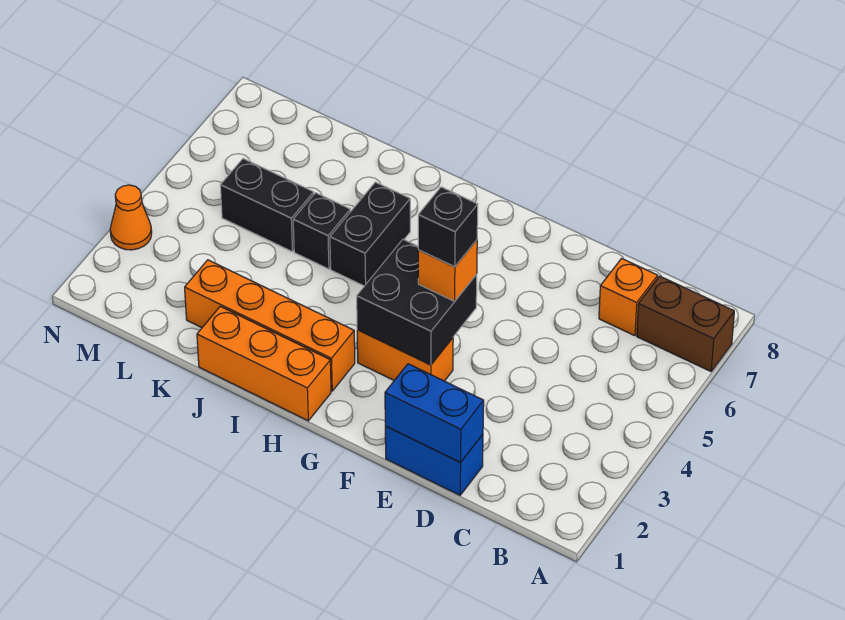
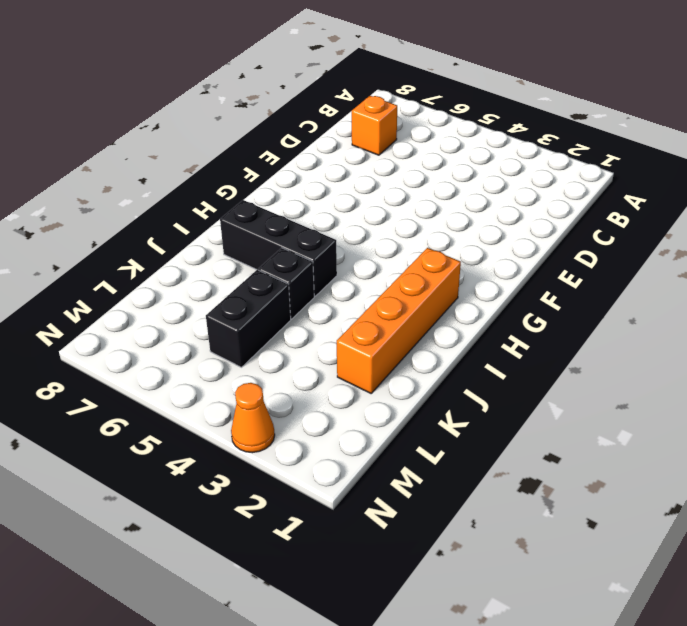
black 1x3 brick [220,200,337,296] -> black 1x2 brick [330,182,410,286]
none -> brown 1x2 brick [637,276,734,371]
none -> blue 1x2 brick [385,426,483,495]
none -> orange 1x2 brick [357,330,453,381]

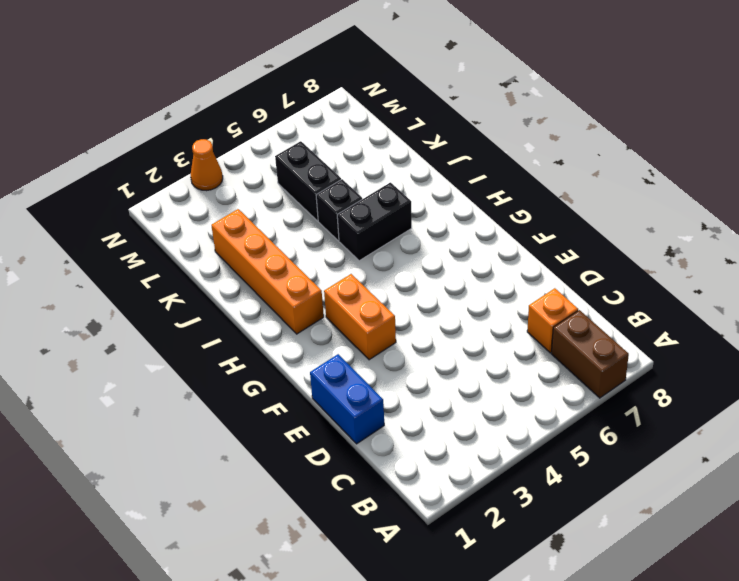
none -> orange 1x3 brick [197,306,331,421]
none -> blue 1x2 brick [385,364,484,463]
none -> black 2x2 brick [357,239,477,365]

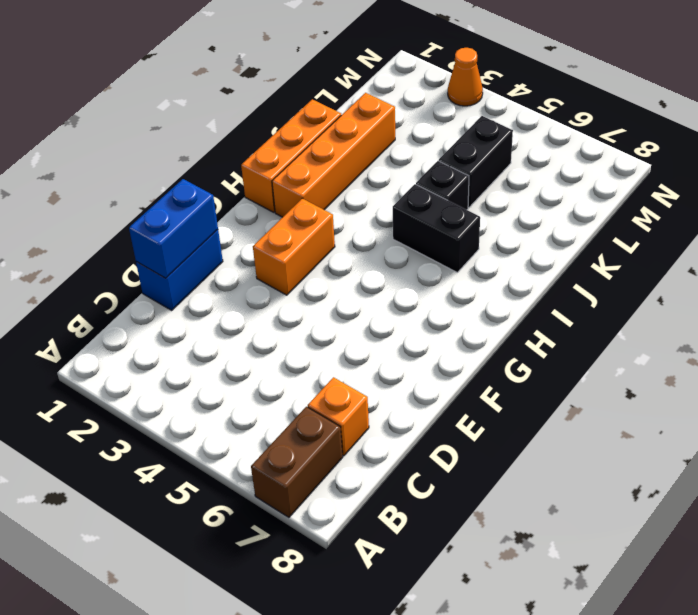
none -> black 2x2 brick [357,239,477,365]
none -> orange 1x1 brick [418,240,477,301]
none -> black 1x1 brick [418,187,478,267]

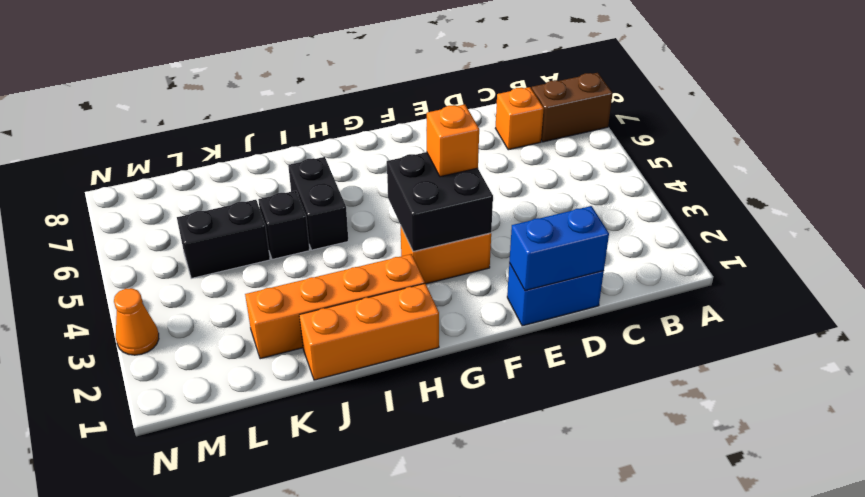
none -> black 1x1 brick [418,187,478,267]

